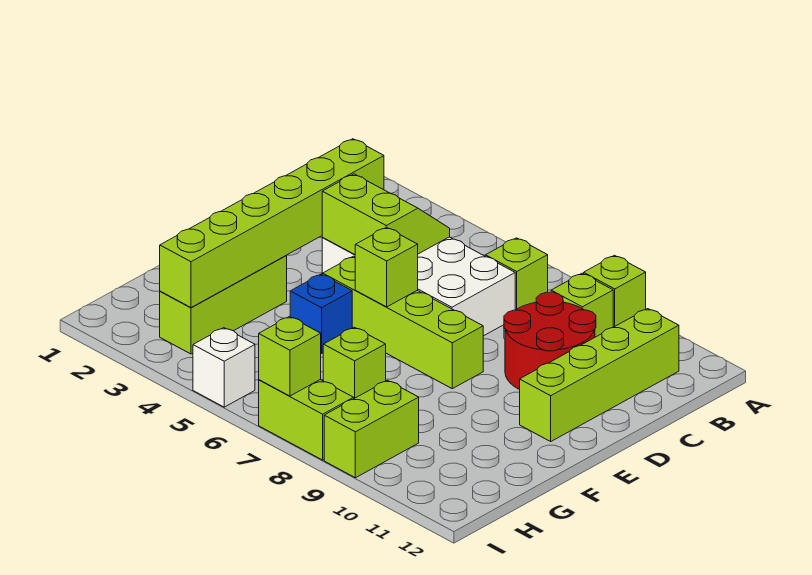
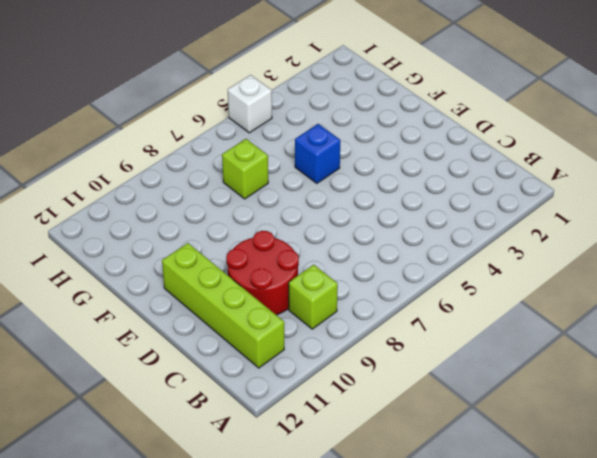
none -> lime 1x1 brick [584,255,646,327]
none -> lime 1x1 brick [486,238,548,310]
none -> white 2x4 brick [322,237,515,336]

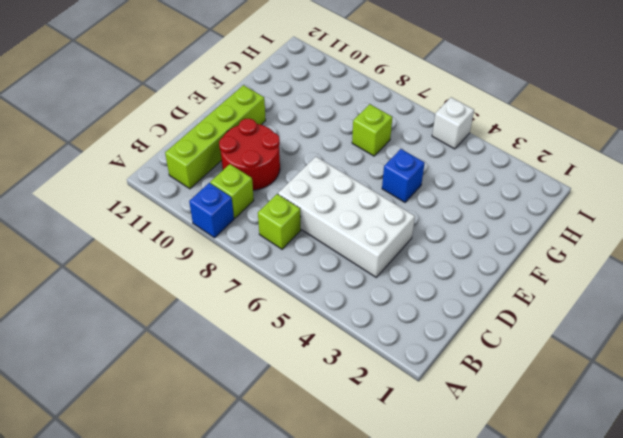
blue 1x1 brick [189,183,234,238] -> lime 1x1 brick [584,255,646,327]
none -> lime 1x4 brick [322,256,483,389]
none -> lime 1x3 brick [160,255,287,354]
none -> lime 1x2 brick [324,380,419,478]

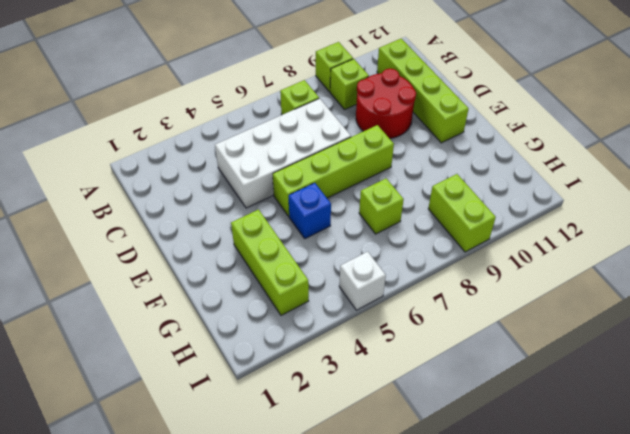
none -> lime 1x2 brick [259,380,354,460]
none -> lime 1x6 brick [160,139,384,308]
none -> lime 2x2 slope [322,174,450,254]

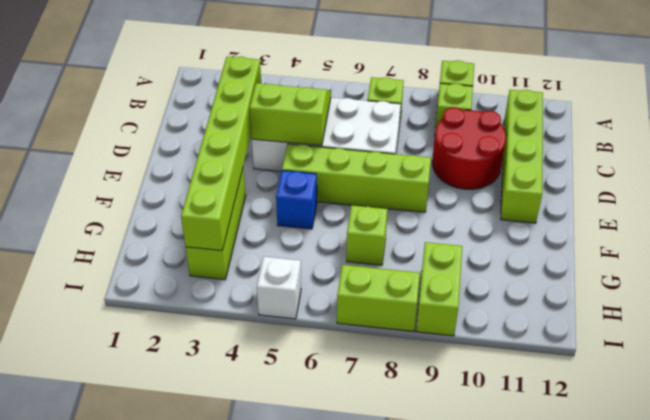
none -> lime 1x1 brick [355,227,418,307]
none -> lime 1x1 brick [259,317,321,396]

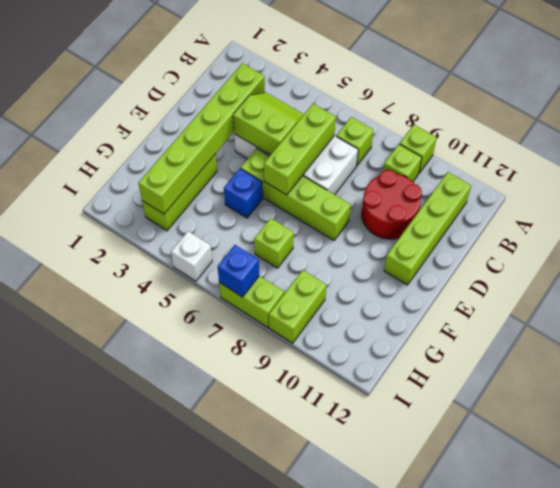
lime 1x3 brick [264,104,336,195] -> lime 1x1 brick [355,227,418,307]
blue 1x1 brick [217,245,259,297] -> lime 1x1 brick [259,317,321,396]

